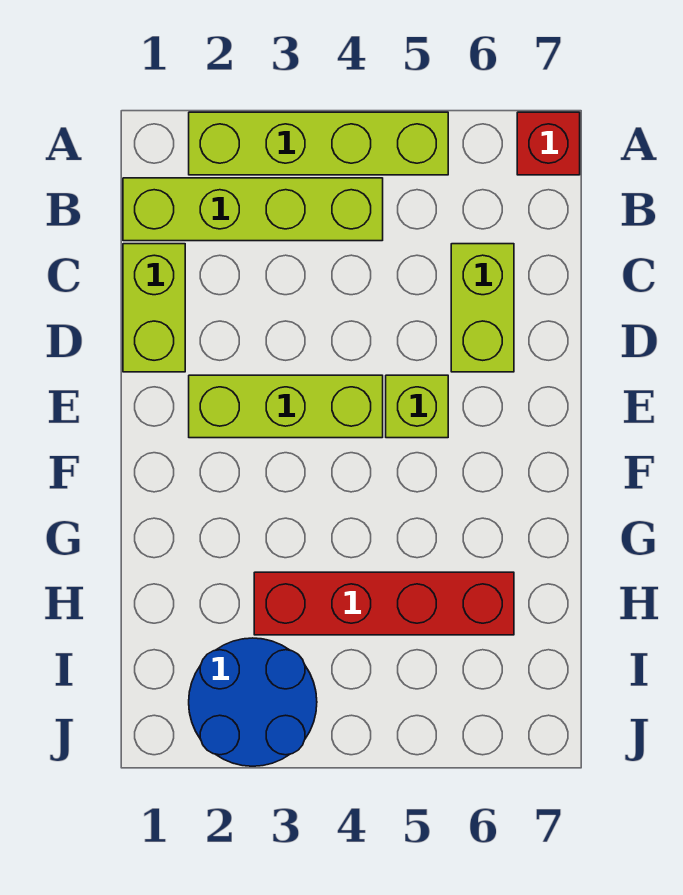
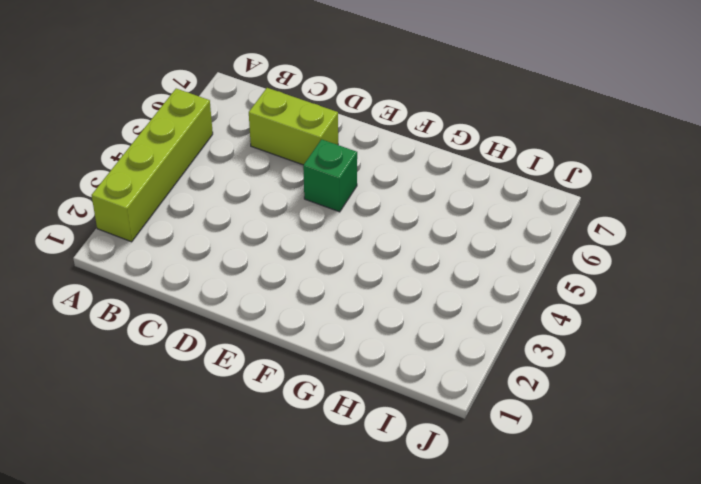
green 1x1 brick [303,139,357,212] -> lime 1x1 brick [386,375,448,438]
none -> red 1x1 brick [517,112,580,175]
none -> lime 1x4 brick [123,178,383,241]

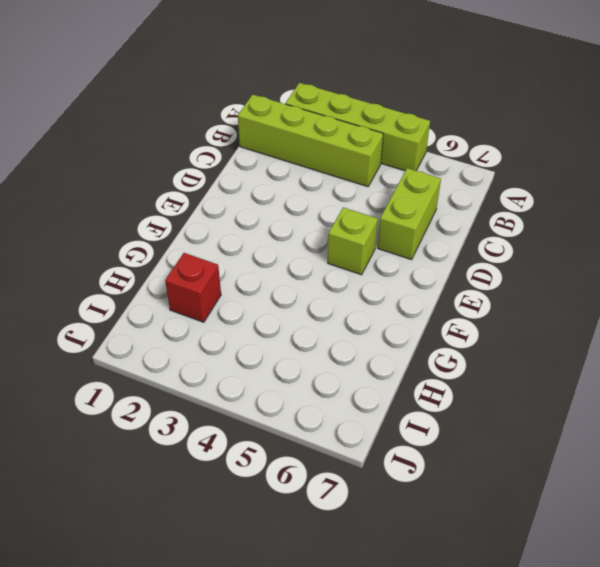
red 1x1 brick [165,253,221,322] -> red 1x1 brick moved to [517,112,580,175]
none -> lime 1x2 brick [123,244,185,372]
none -> lime 1x3 brick [189,375,383,438]

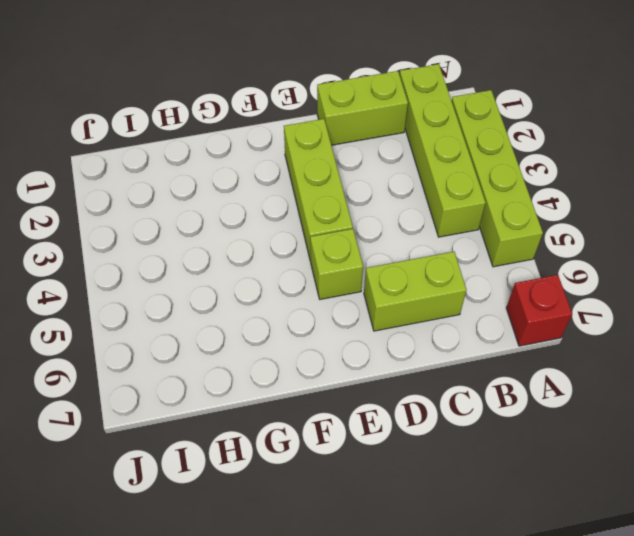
none -> red 1x4 brick [254,572,514,635]
none -> blue 2x2 round brick [189,638,317,766]

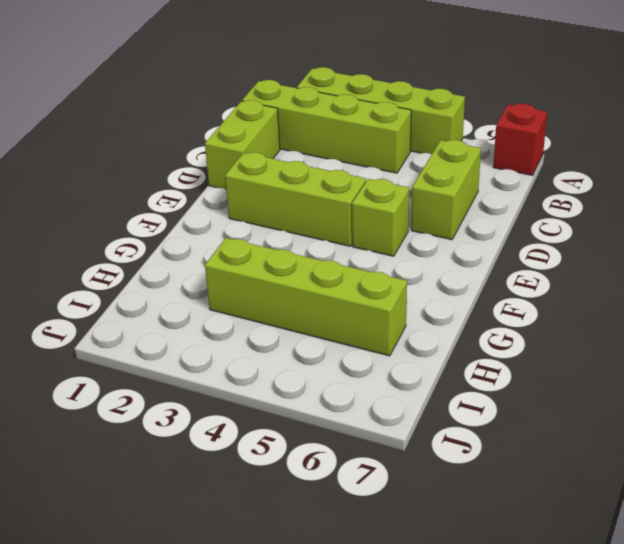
lime 1x4 brick [205,238,407,356] -> red 1x4 brick [254,572,514,635]
none -> blue 2x2 round brick [189,638,317,766]

